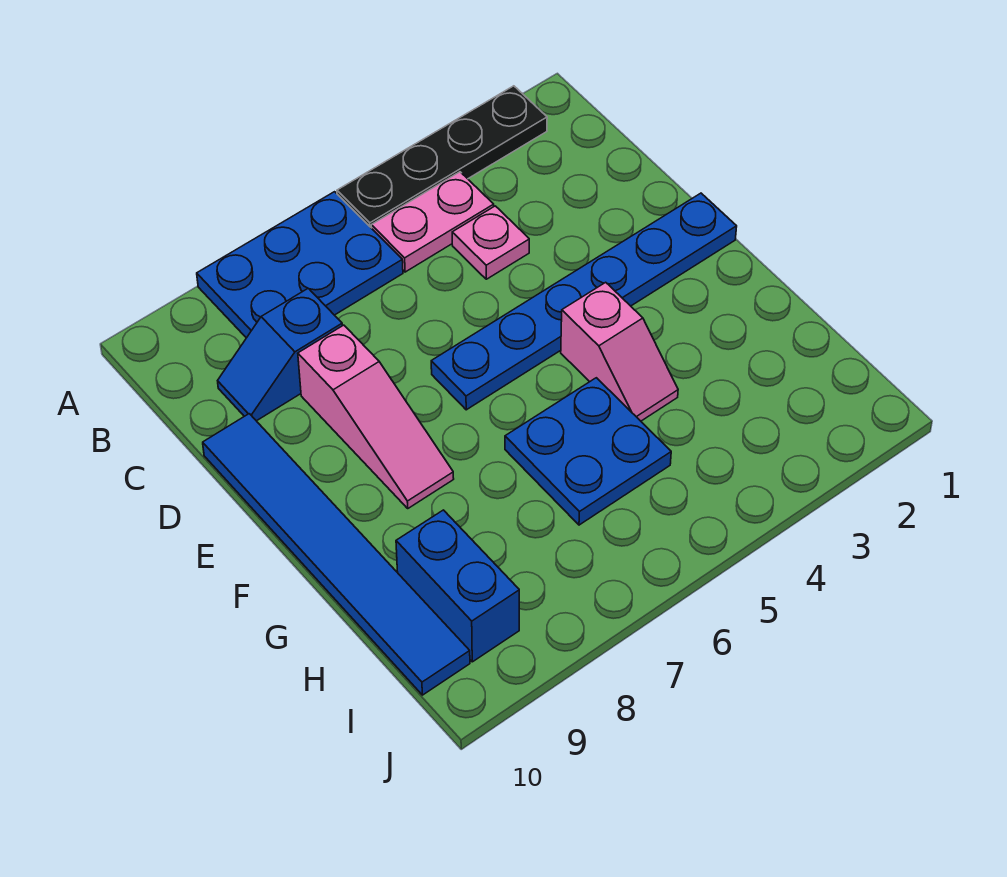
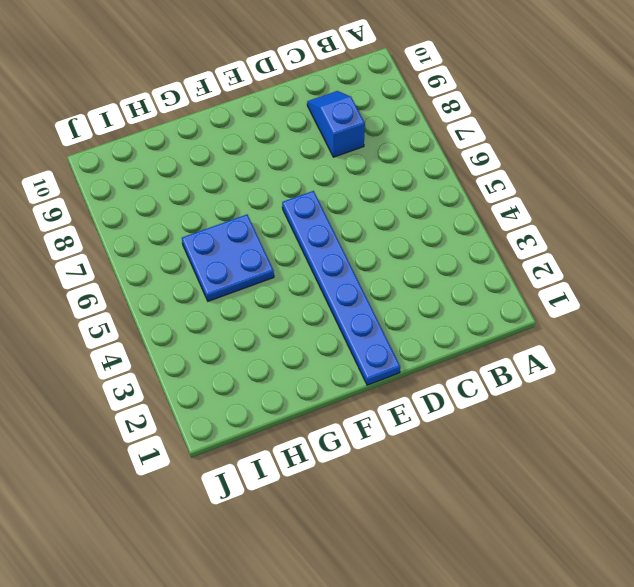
none -> black 1x4 plate [337,86,547,227]
none -> blue 2x3 plate [197,192,403,338]

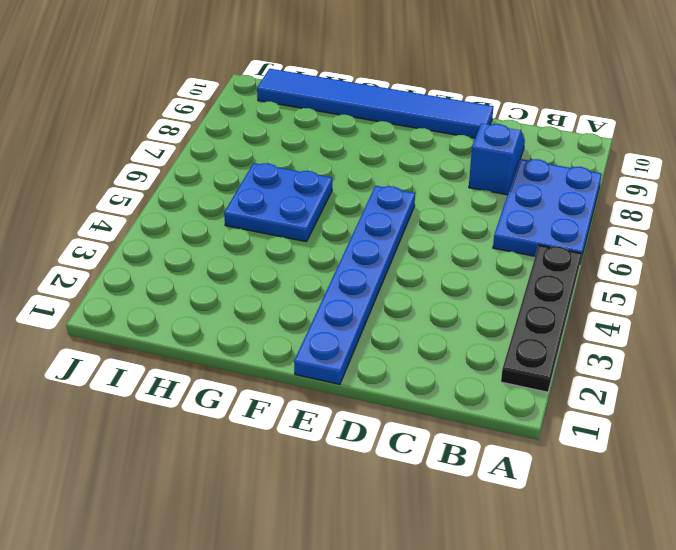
none -> pink 1x2 plate [371,172,494,272]
none -> pink 1x1 plate [452,206,529,279]

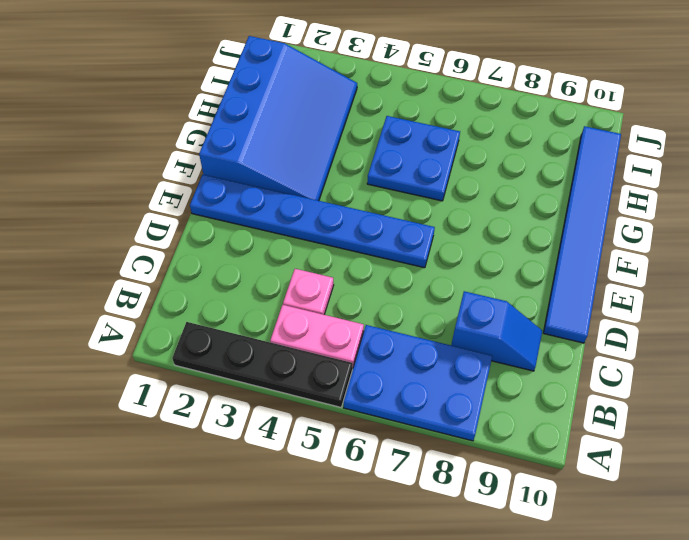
blue 3x4 slope [199,36,357,201] -> none
none -> pink 1x3 slope [298,325,454,508]
none -> pink 1x2 slope [561,282,678,421]

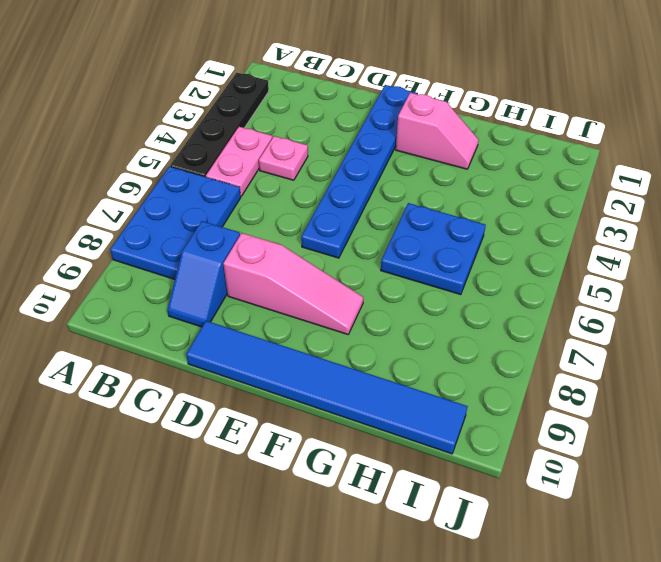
pink 1x2 slope [396,93,479,169] -> pink 1x2 slope moved to [561,282,678,421]
none -> blue 1x2 brick [396,510,519,662]

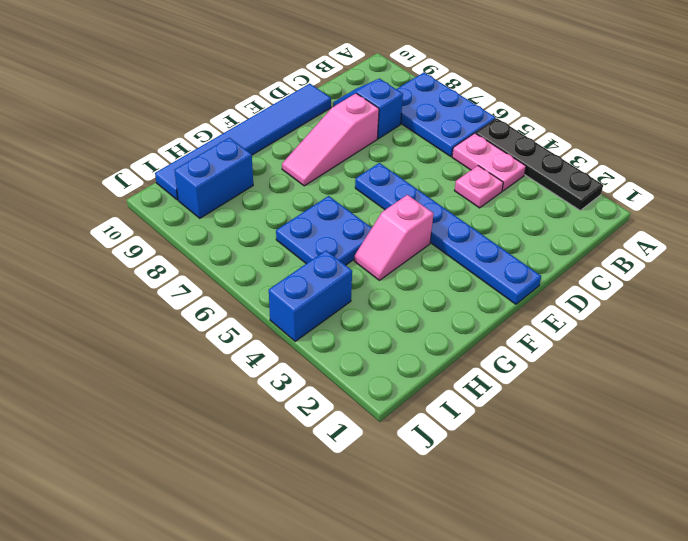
blue 1x2 brick [269,250,352,341] -> none

